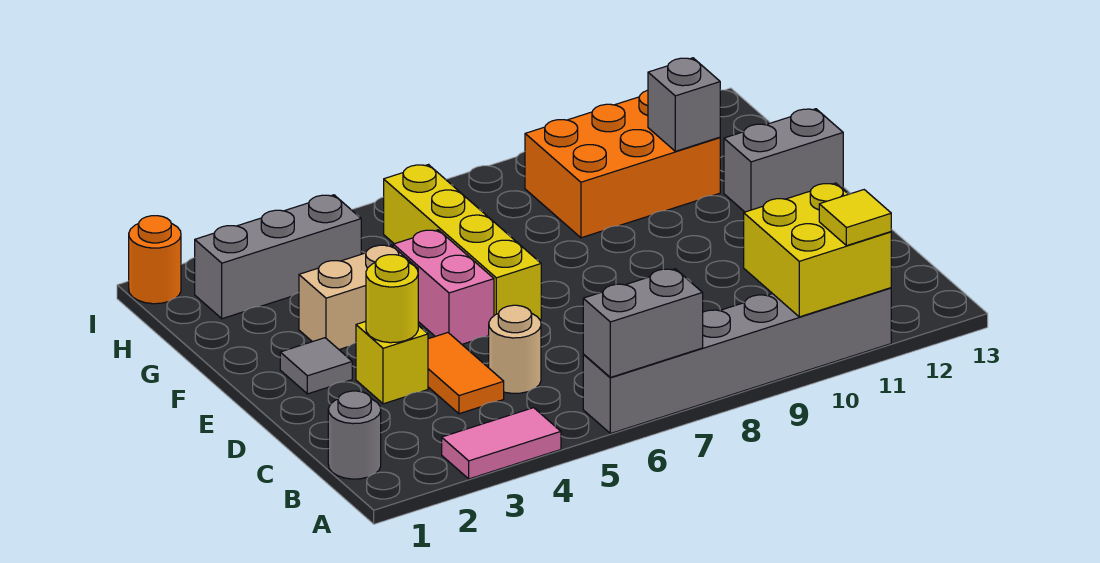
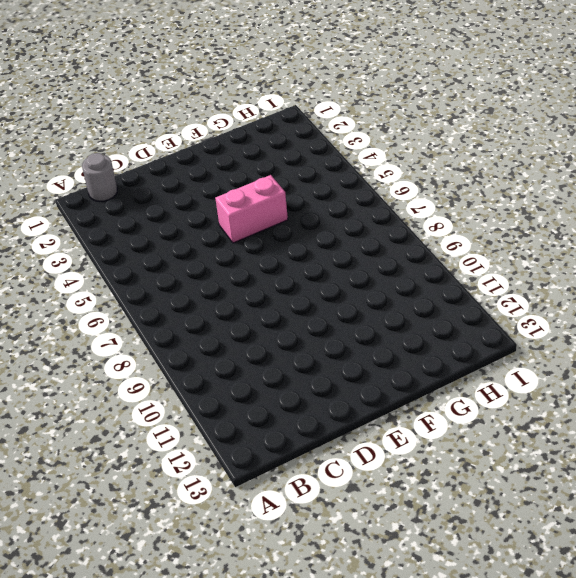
none -> pink 1x2 tile [442,408,561,479]
none -> grey 1x6 brick [583,288,891,434]
none -> orange 1x2 tile [428,333,504,414]

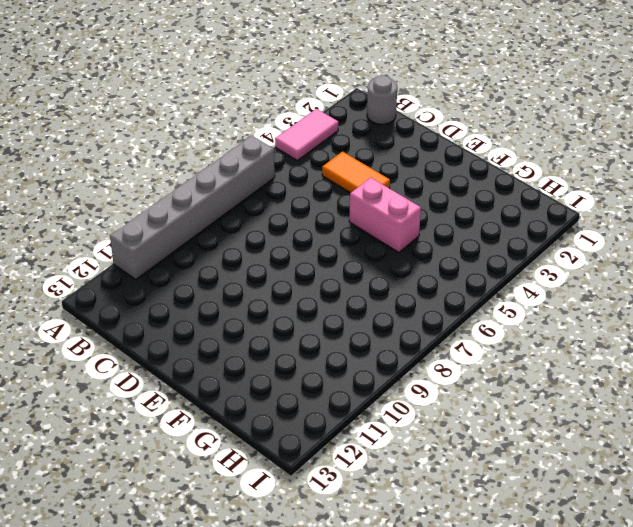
none -> tan 1x1 round brick [489,305,541,393]
none -> yellow 1x1 brick [356,321,428,404]
none -> grey 1x1 tile [280,338,352,394]

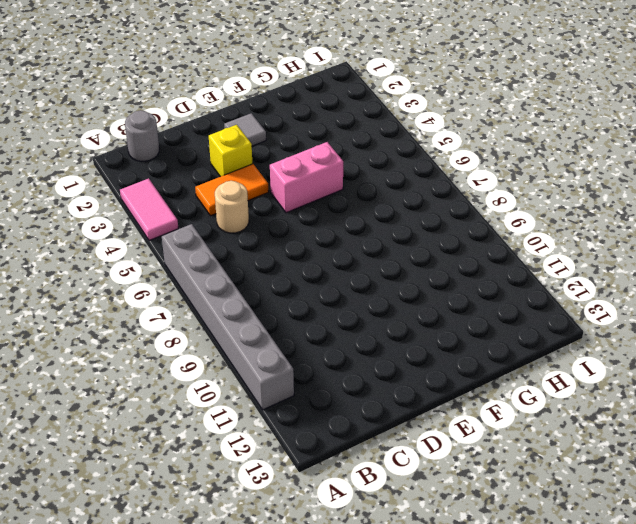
none -> yellow 1x4 brick [384,165,541,319]
none -> tan 1x2 brick [299,245,418,350]
none -> grey 1x2 brick [724,109,843,212]

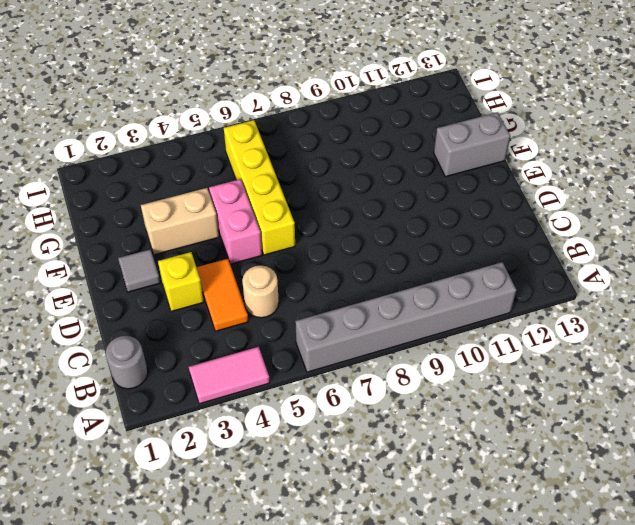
none -> orange 2x3 brick [525,90,720,238]
none -> grey 1x3 brick [195,195,361,319]
none -> orange 1x1 round brick [129,216,181,304]

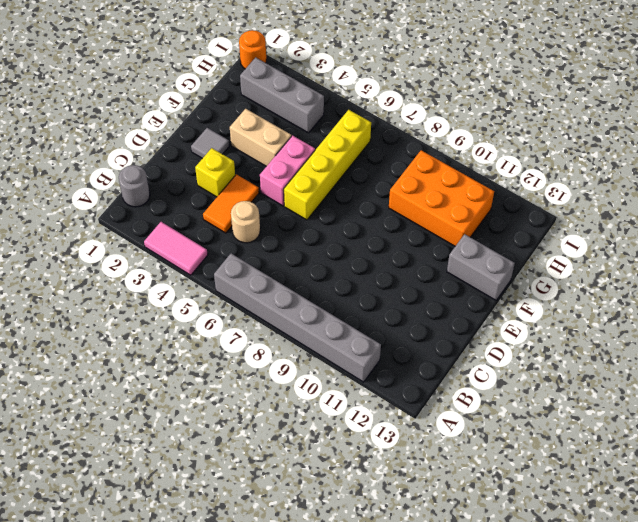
none -> grey 1x2 brick [583,269,703,377]
none -> yellow 2x2 brick [744,183,891,317]
none -> yellow 1x1 round brick [366,255,418,343]

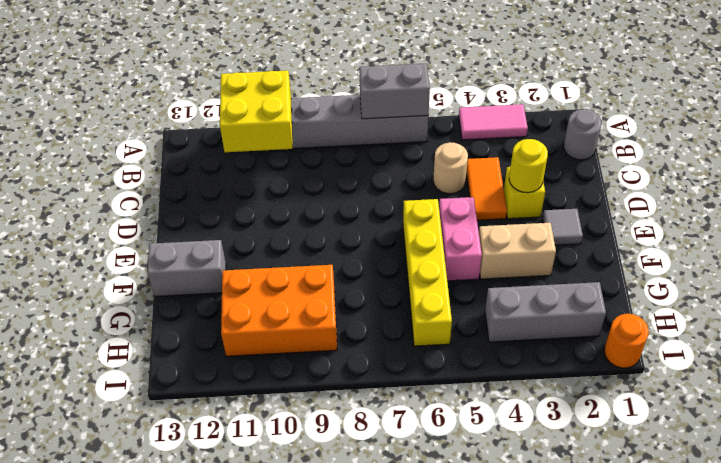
none -> grey 1x1 brick [648,58,720,151]
none -> yellow 1x1 tile [819,190,891,246]

